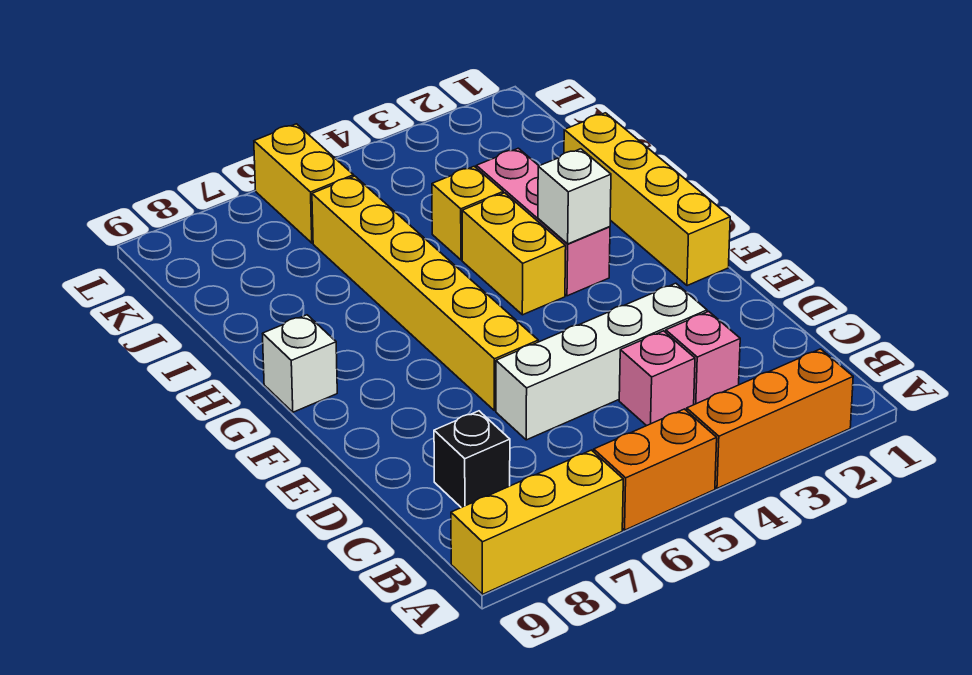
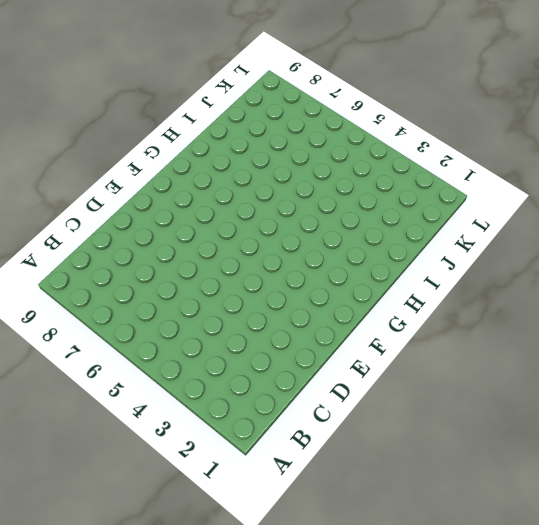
none -> orange 1x3 brick [687,349,853,488]
none -> orange 1x2 brick [594,409,717,530]
none -> yellow 1x3 brick [451,450,623,594]

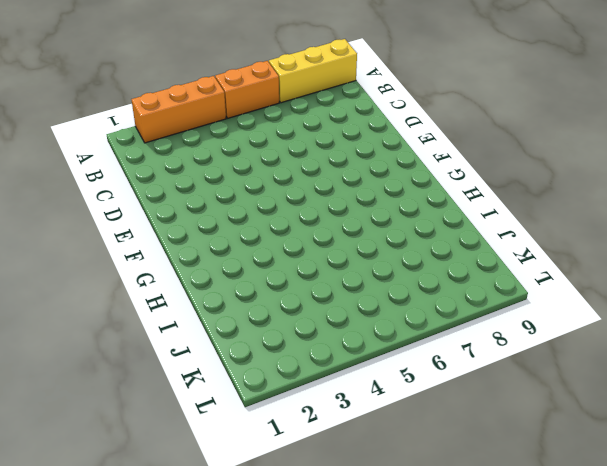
none -> pink 1x1 brick [666,311,740,405]
none -> pink 1x1 brick [619,331,695,426]
none -> black 1x1 brick [434,411,510,507]

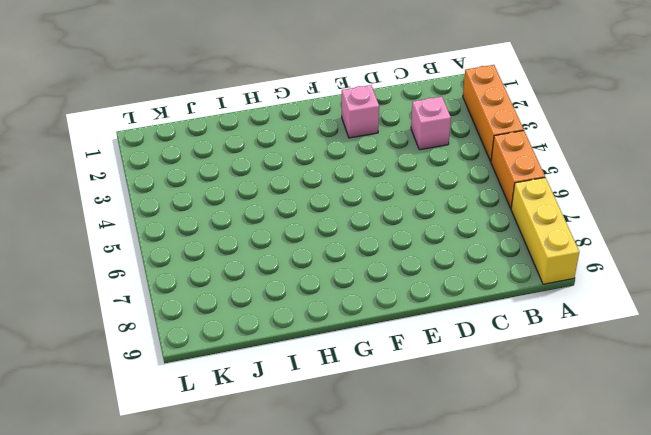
pink 1x1 brick [342,85,379,138] -> pink 1x1 brick moved to [619,331,695,426]
none -> black 1x1 brick [434,411,510,507]
none -> white 1x4 brick [496,283,707,440]
none -> yellow 1x6 brick [312,176,538,411]

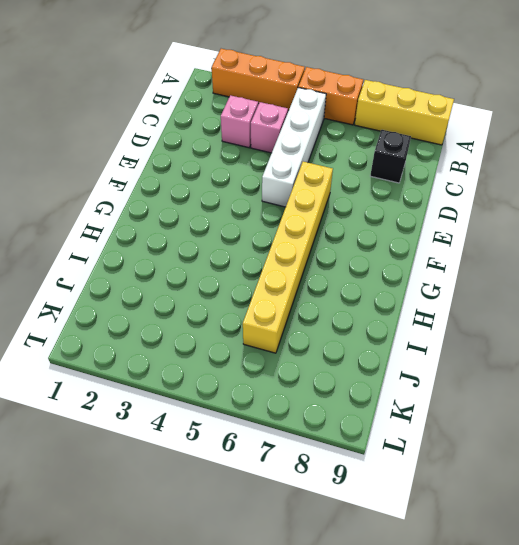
white 1x4 brick [262,88,326,207] -> white 1x4 brick turned to [496,283,707,440]
none -> yellow 1x4 brick [564,113,730,286]
none -> pink 1x3 brick [476,148,610,296]
none -> yellow 1x2 brick [462,193,566,315]

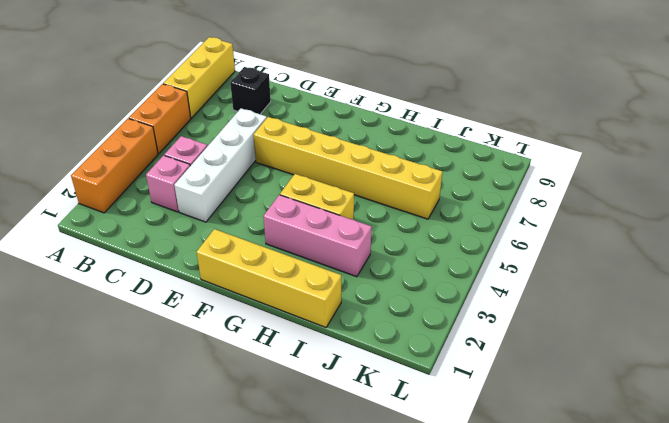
none -> white 1x1 brick [263,315,337,412]
none -> yellow 1x1 brick [432,166,503,260]
none -> yellow 1x2 brick [254,124,354,243]

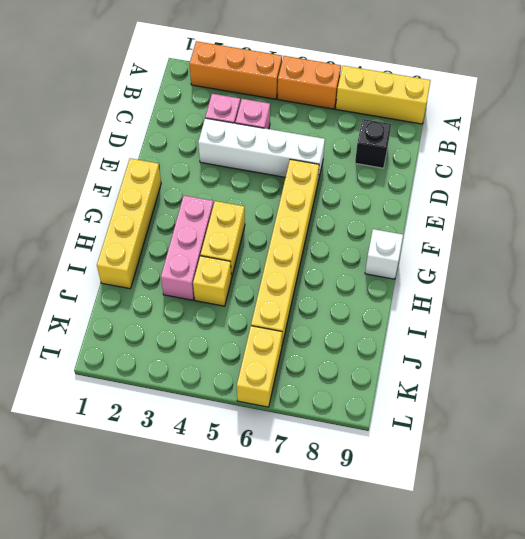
none -> white 1x1 brick [538,149,611,244]

